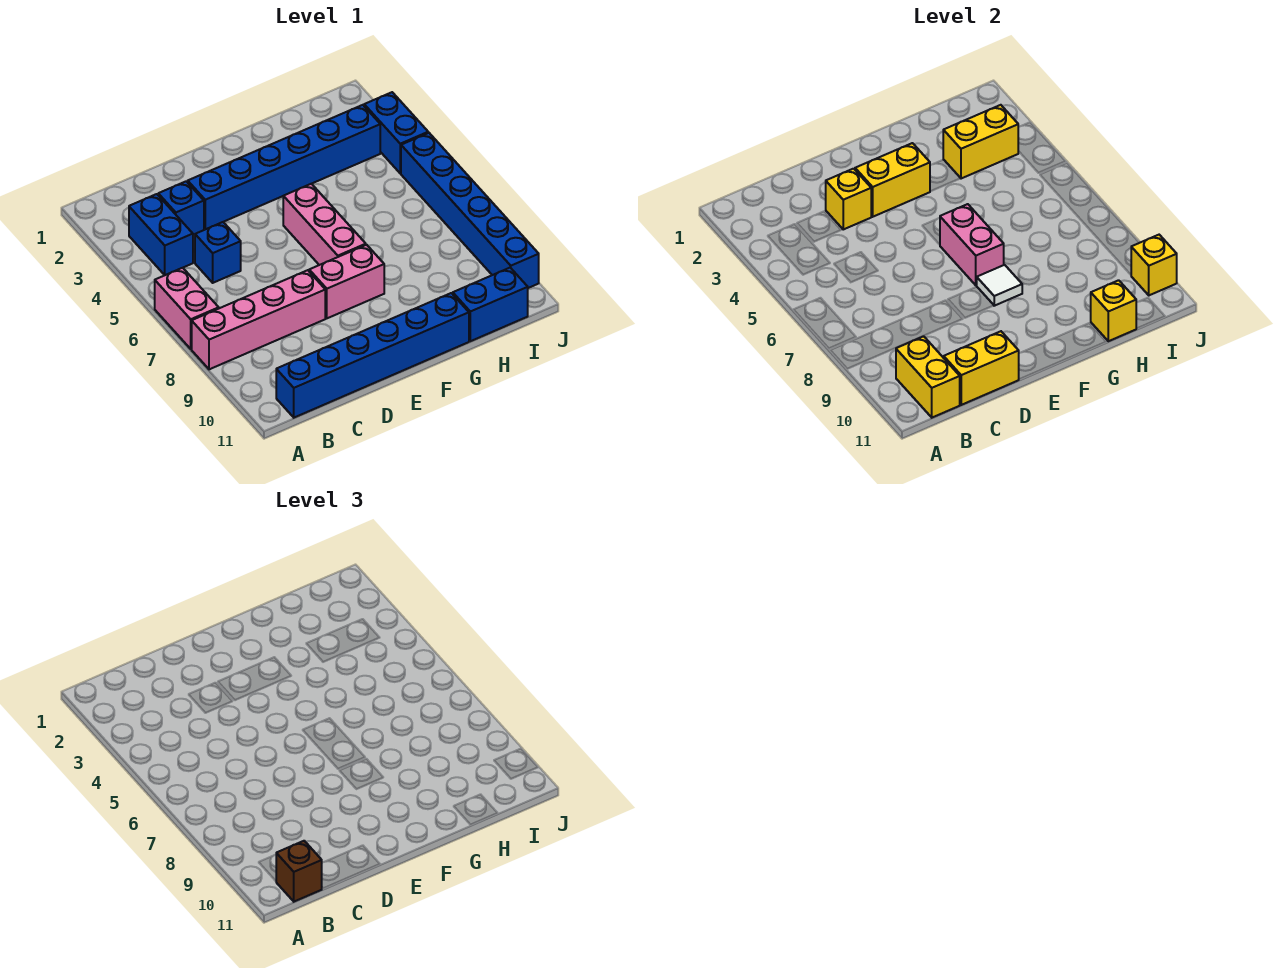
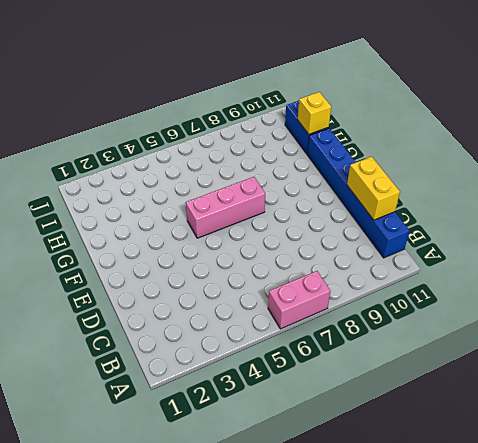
none -> pink 1x4 brick [192,270,325,369]
none -> blue 1x2 brick [129,194,193,275]
none -> blue 1x1 brick [158,181,204,235]

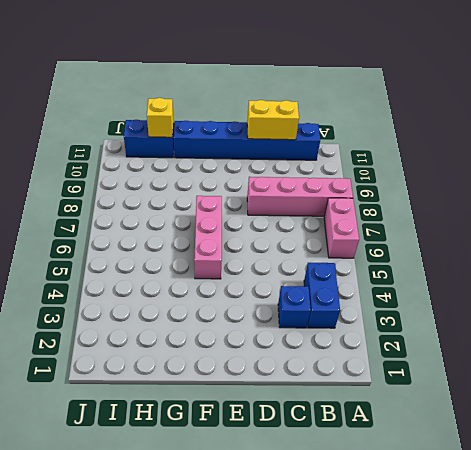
none -> blue 1x1 brick [195,222,241,283]
none -> blue 1x6 brick [188,105,380,229]
none -> pink 1x2 brick [309,245,384,318]

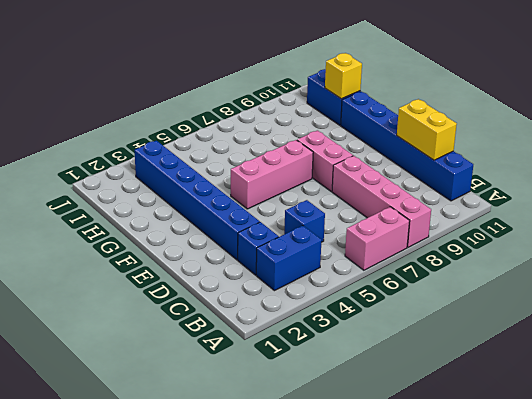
none -> blue 1x2 brick [364,92,428,173]
none -> blue 1x6 brick [401,133,539,288]
none -> yellow 1x2 brick [896,336,960,418]

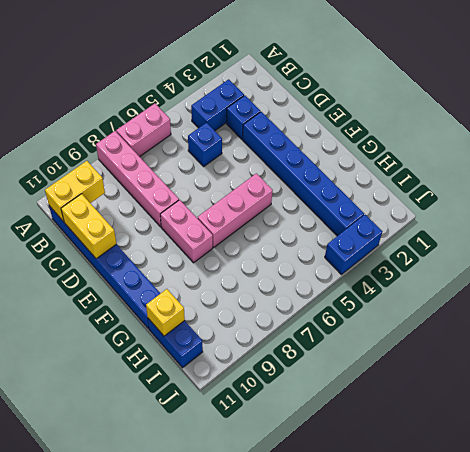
none -> blue 1x6 brick [401,133,539,288]
none -> yellow 1x1 brick [826,169,871,229]
none -> yellow 1x2 brick [855,143,930,217]

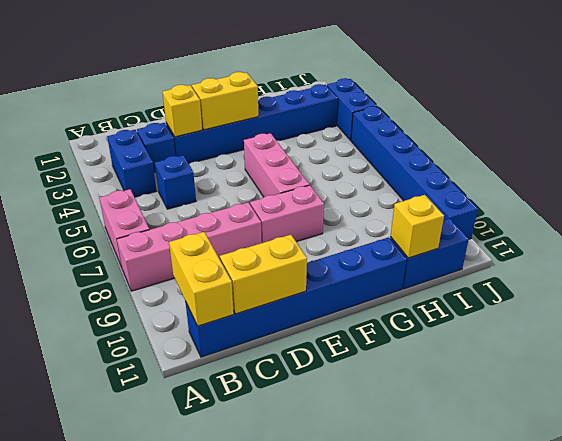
none -> pink 1x2 brick [940,204,1004,285]
none -> white 1x1 tile [977,265,1022,306]
none -> yellow 1x2 brick [943,105,1018,179]

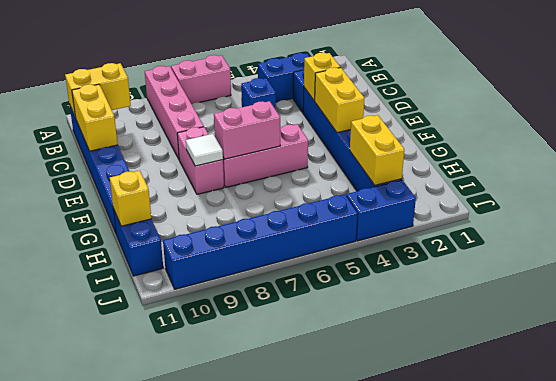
none -> yellow 1x1 brick [1131,235,1177,295]
none -> brown 1x1 brick [276,841,322,902]

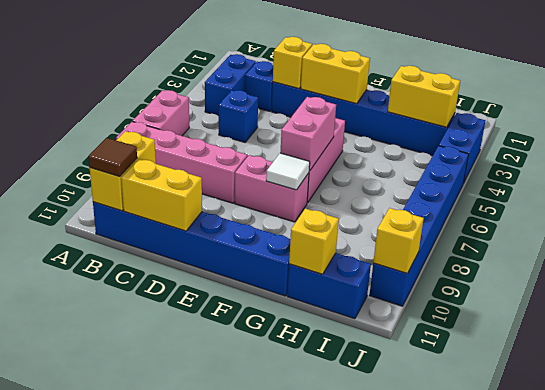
brown 1x1 tile [88,138,137,177] -> brown 1x1 brick [276,841,322,902]

